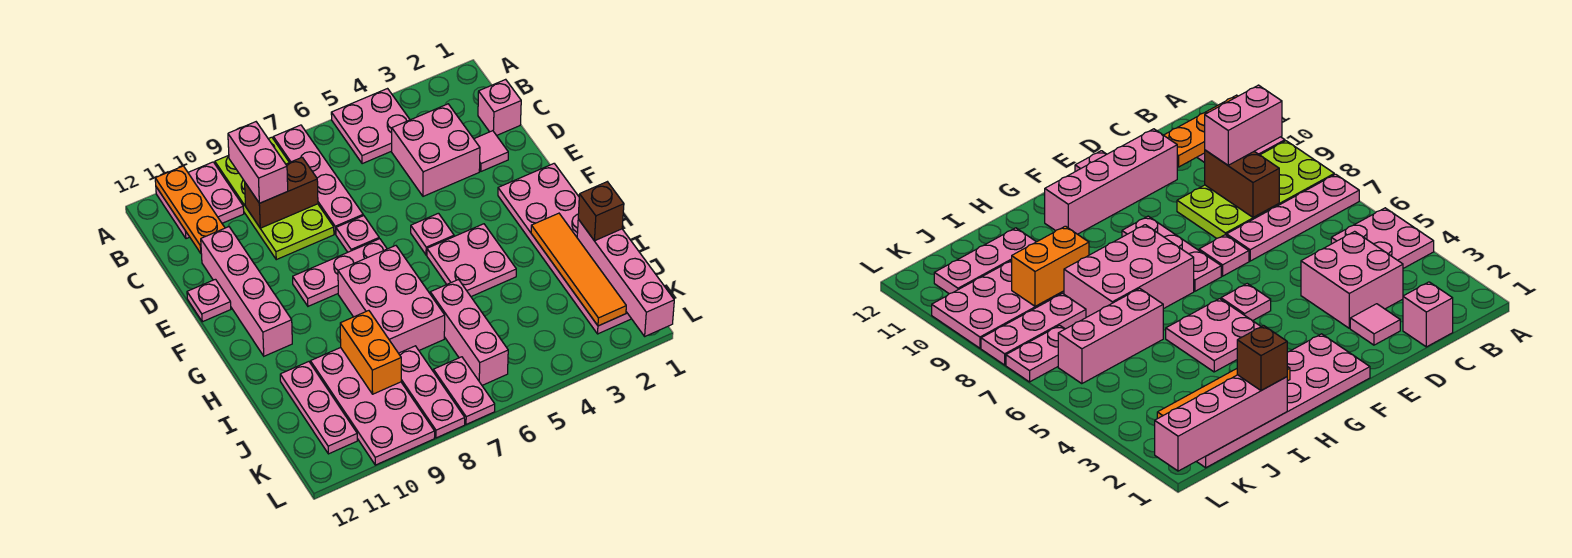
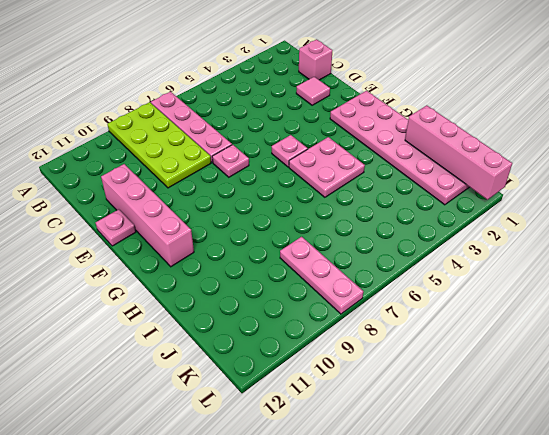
none -> pink 2x2 plate [331,89,410,164]
none -> pink 2x2 plate [156,162,244,239]
none -> pink 2x2 brick [392,104,480,196]

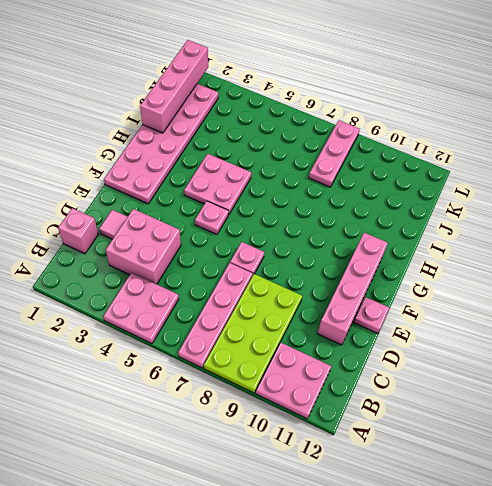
none -> pink 1x3 plate [293,239,387,306]
none -> pink 2x3 brick [338,246,445,353]
none -> pink 1x3 brick [430,280,508,385]

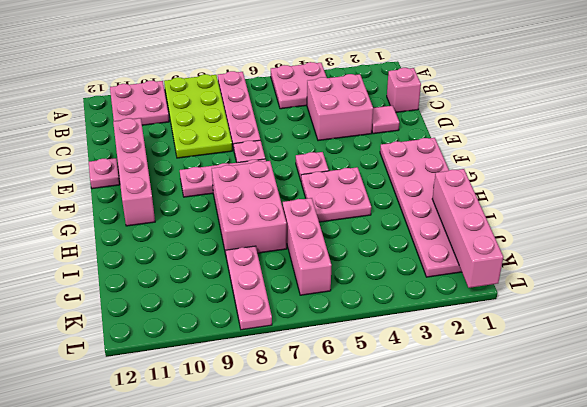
none -> pink 2x4 plate [311,348,435,465]
none -> pink 1x3 plate [280,362,357,454]
none -> pink 1x2 plate [433,357,495,424]

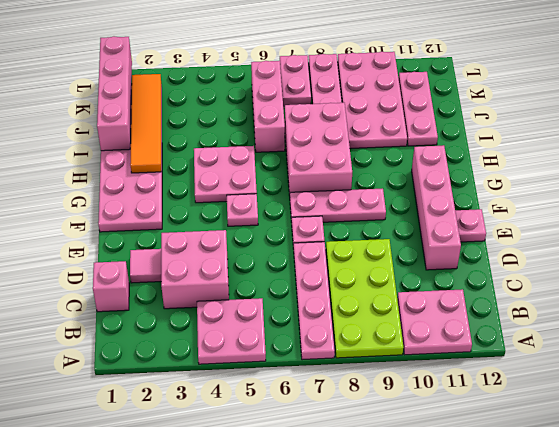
none -> orange 1x3 plate [155,166,225,253]
none -> brown 1x2 brick [245,157,318,228]
none -> orange 1x2 brick [340,311,401,394]

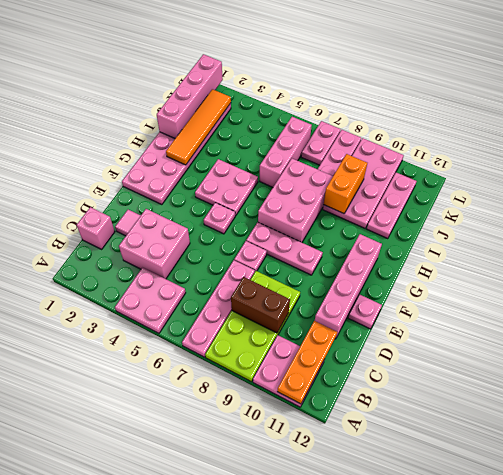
none -> pink 1x2 brick [228,122,288,203]
none -> brown 1x1 brick [578,182,624,241]

